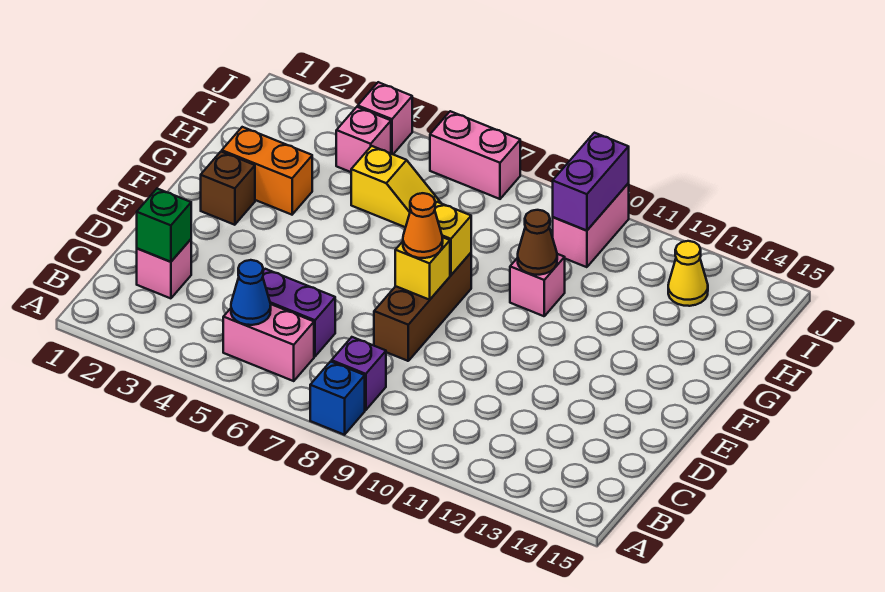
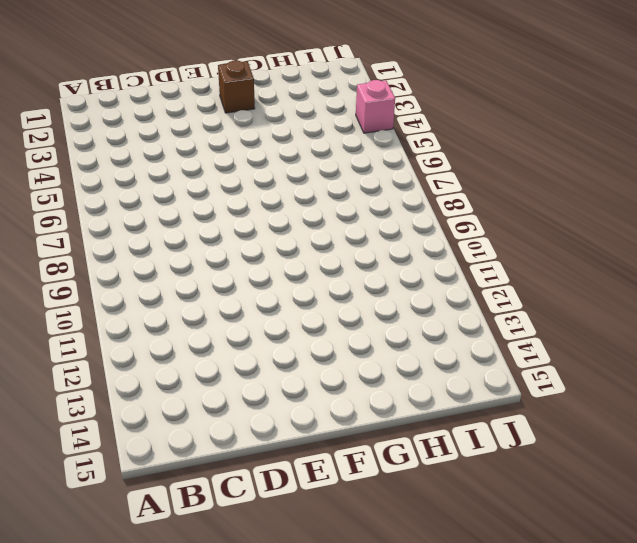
none -> blue 1x1 brick [310,361,365,435]
none -> pink 1x2 brick [223,304,314,381]
none -> purple 1x1 brick [332,337,386,410]

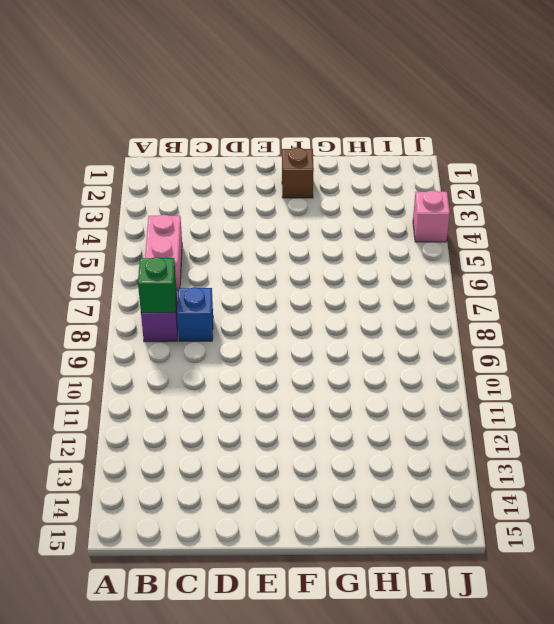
green 1x1 brick [138,257,176,313] -> green 1x1 brick moved to [137,189,191,262]
blue 1x1 brick [177,287,213,341] -> blue 1x1 brick moved to [310,361,365,435]
none -> pink 1x1 brick [137,239,191,298]
none -> purple 1x2 brick [263,269,335,357]
none -> brown 1x3 brick [374,253,471,361]

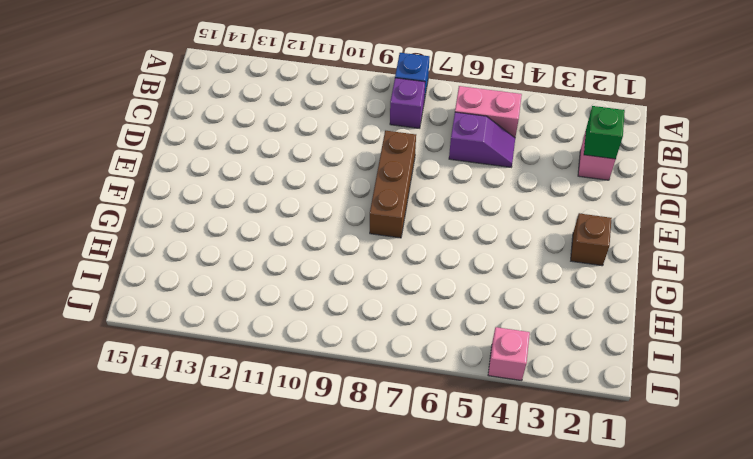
purple 1x2 slope [449,112,515,167] -> purple 1x2 brick [263,269,335,357]
none -> orange 1x2 brick [222,127,312,215]
none -> pink 1x1 brick [510,254,565,316]
none -> yellow 1x2 slope [351,146,441,227]

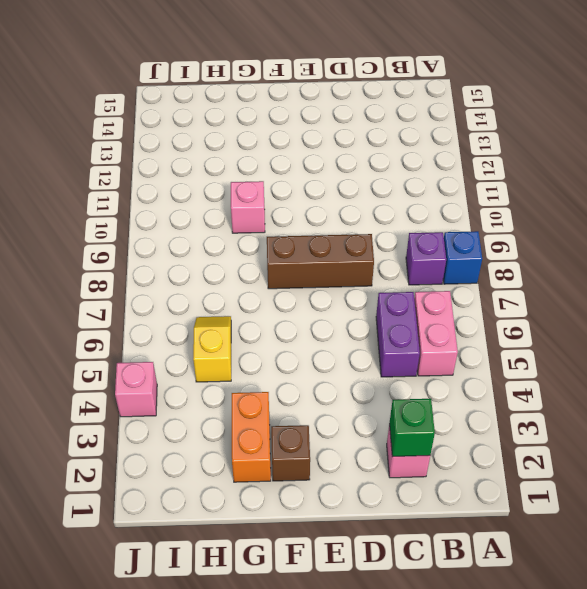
none -> pink 1x1 brick [336,107,391,172]
none -> pink 1x2 brick [553,183,629,267]
none -> yellow 1x1 cone [668,241,708,306]

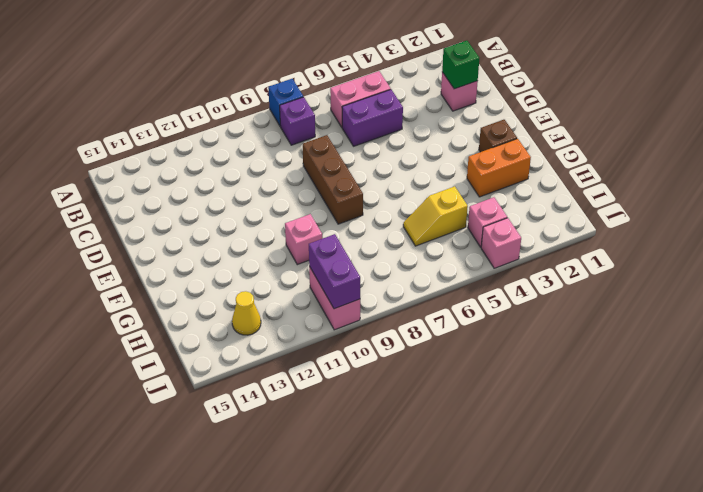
none -> pink 1x2 brick [430,111,520,199]
none -> blue 1x1 cone [231,260,271,325]
none -> yellow 1x1 brick [395,238,450,300]

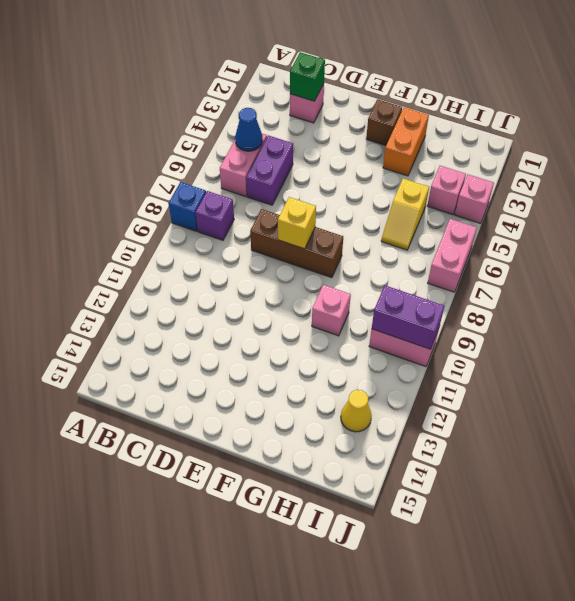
none -> yellow 1x1 brick [435,202,471,275]
none -> brown 1x1 cone [518,210,557,275]
none -> orange 1x1 cone [403,193,443,258]

